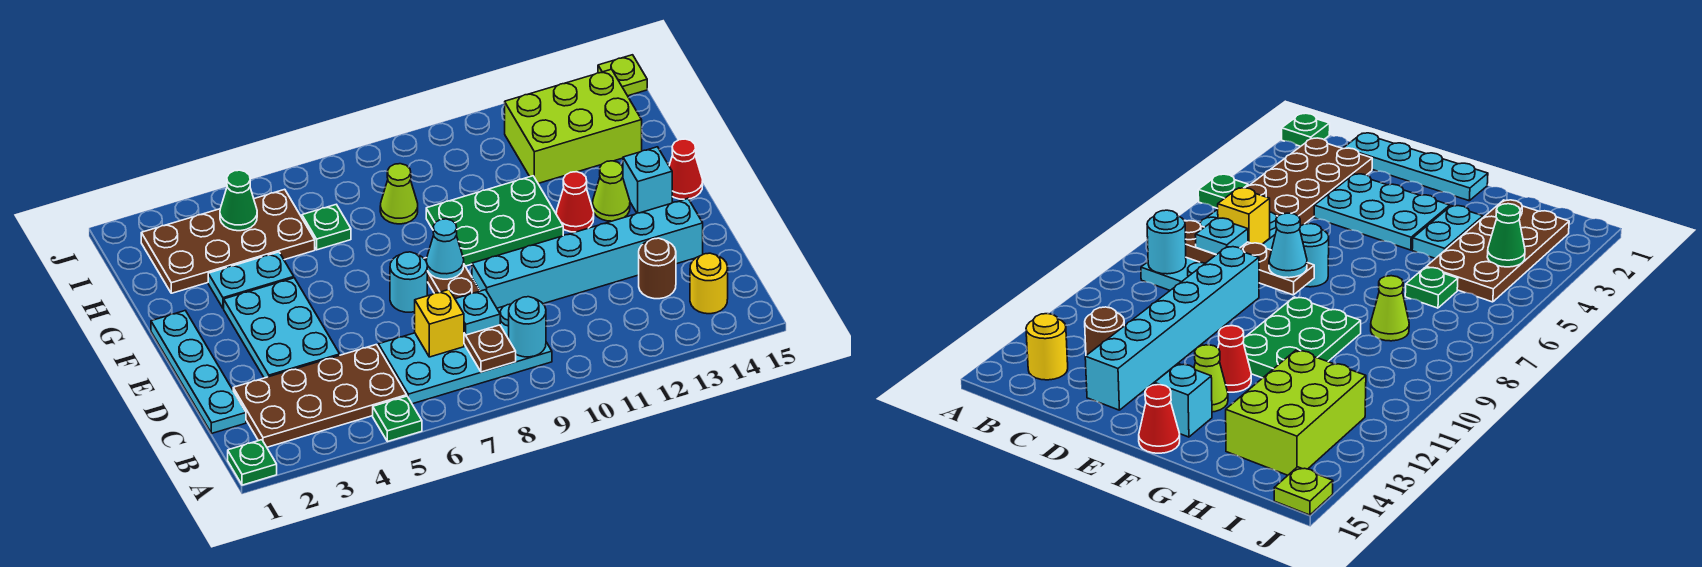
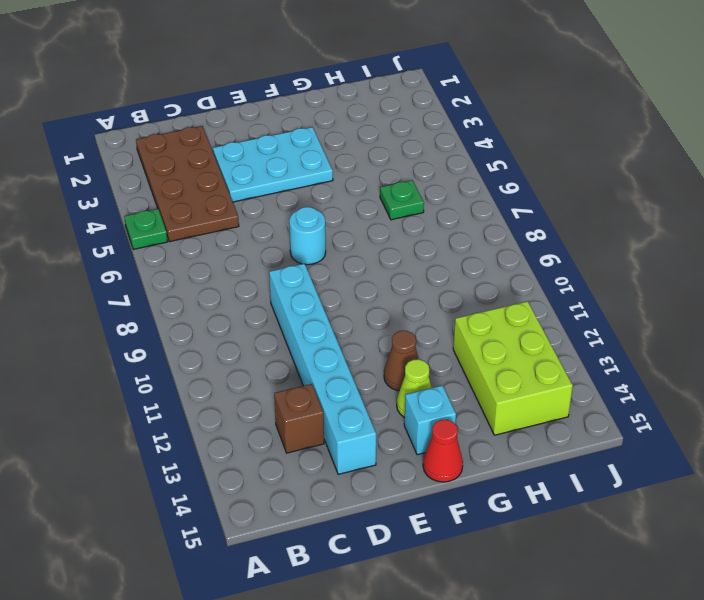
brown 1x1 brick [274,384,324,453] -> brown 1x1 round brick [639,238,676,299]
brown 1x1 cone [384,331,418,391] -> red 1x1 cone [556,172,594,232]
none -> green 1x1 plate [228,440,277,485]
none -> cyan 2x4 plate [378,304,552,404]
none -> yellow 1x1 round brick [690,253,728,314]

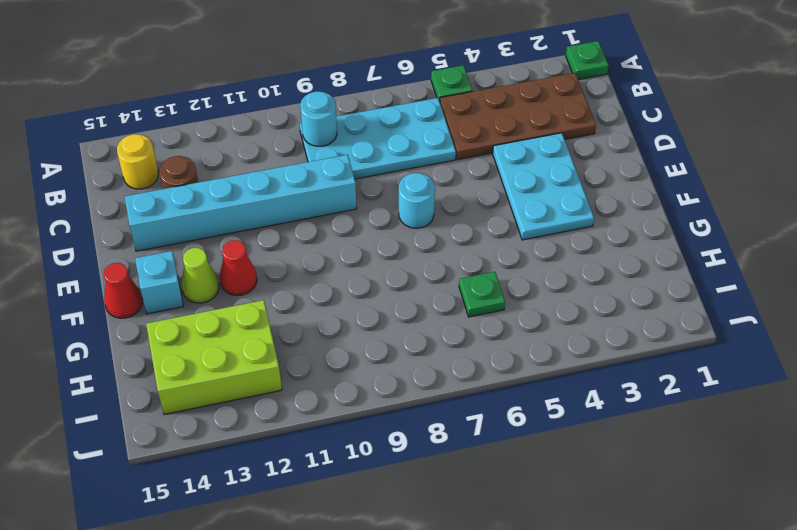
none -> cyan 1x4 plate [151,311,246,433]
none -> green 2x3 plate [426,176,563,266]
none -> cyan 1x2 plate [208,252,294,308]

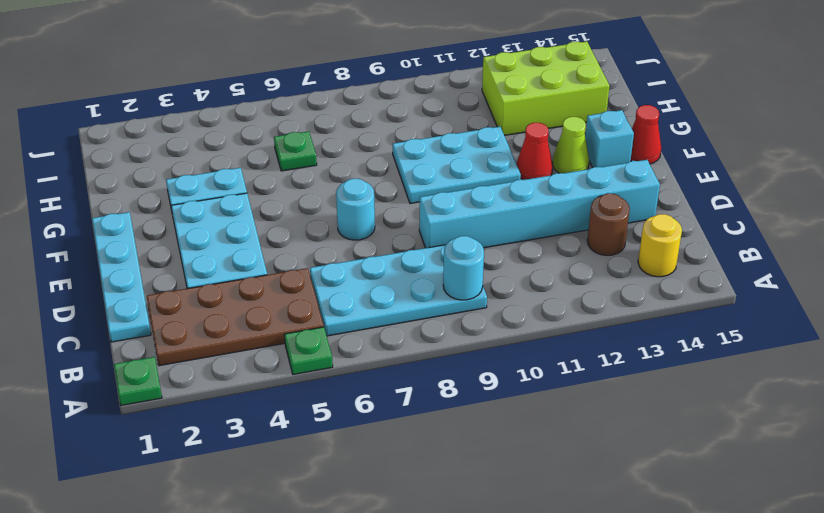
cyan 2x3 plate [393,127,521,204] -> green 2x3 plate [426,176,563,266]
none -> brown 2x4 plate [141,189,315,293]
none -> lime 1x1 cone [380,164,418,224]
none -> lime 1x1 plate [598,55,647,96]

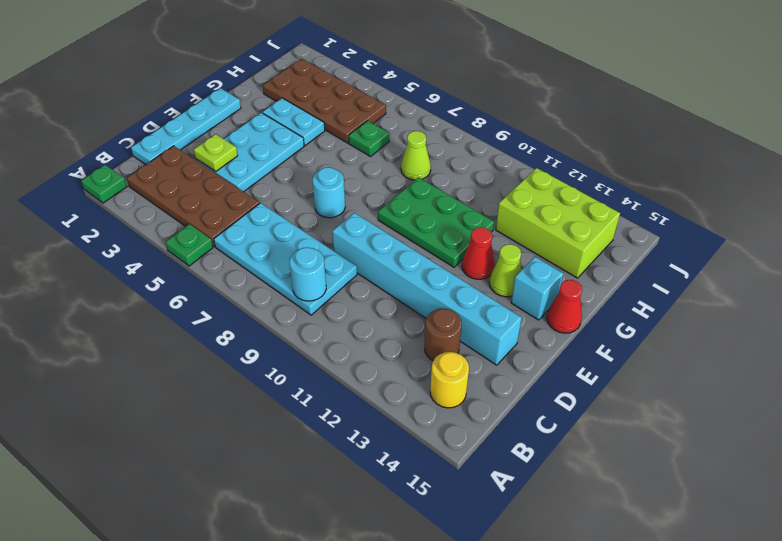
lime 1x1 plate [194,134,238,172] -> lime 1x1 plate moved to [598,55,647,96]
none -> brown 1x4 plate [424,258,516,372]
none -> yellow 1x1 brick [415,290,464,357]
none -> green 1x1 cone [220,170,257,231]

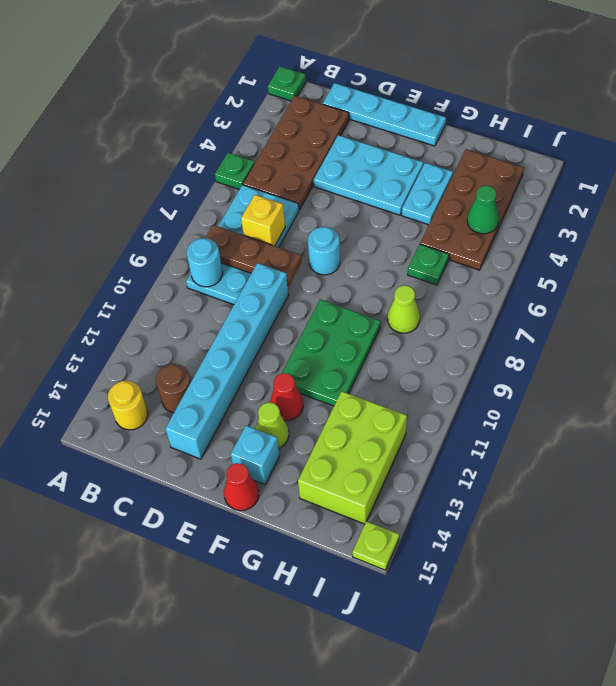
brown 1x3 plate [206,225,302,286] -> brown 1x4 plate [424,258,516,372]
none -> cyan 1x1 plate [455,290,500,335]
none -> cyan 1x1 cone [426,219,464,279]

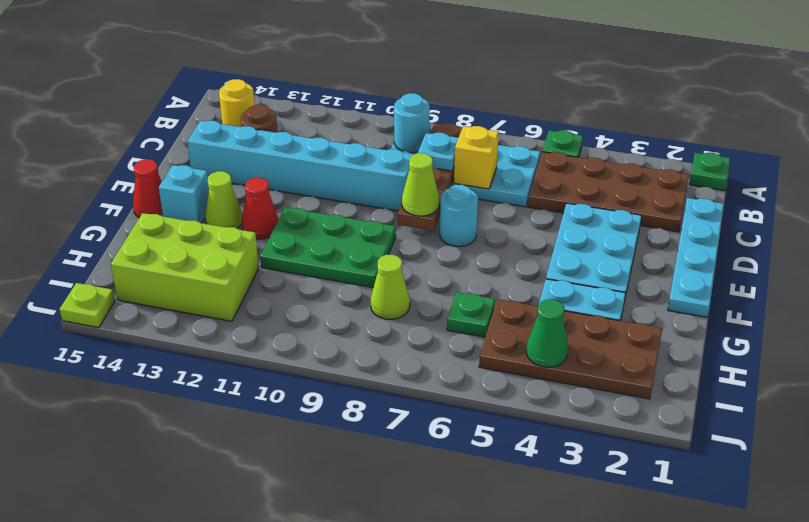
lime 1x1 cone [402,153,439,216] -> cyan 1x1 cone [426,219,464,279]

